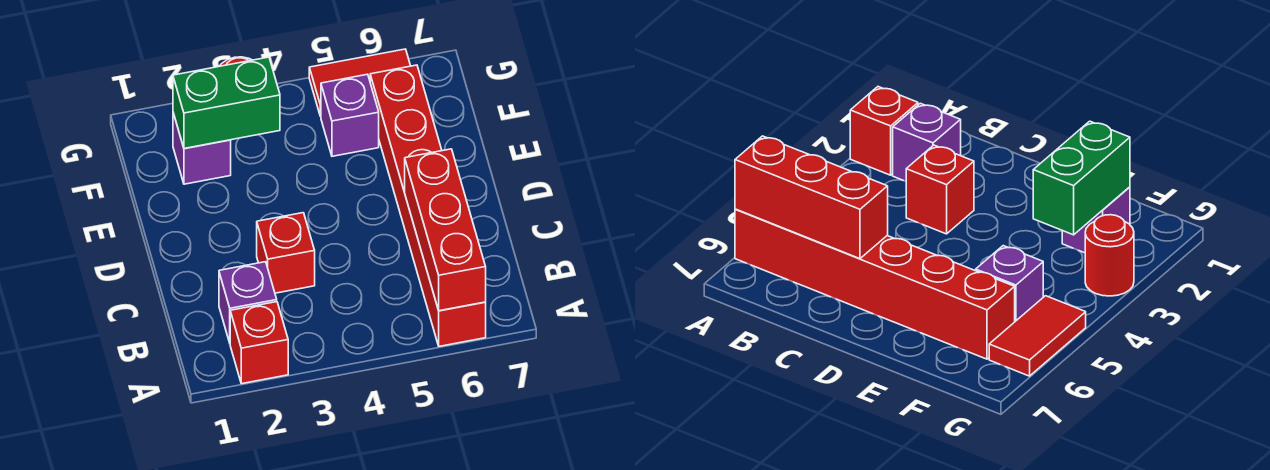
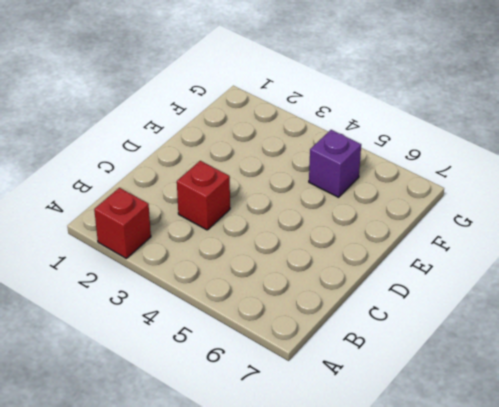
none -> red 1x6 brick [370,65,486,346]
none -> purple 1x1 brick [219,262,277,343]

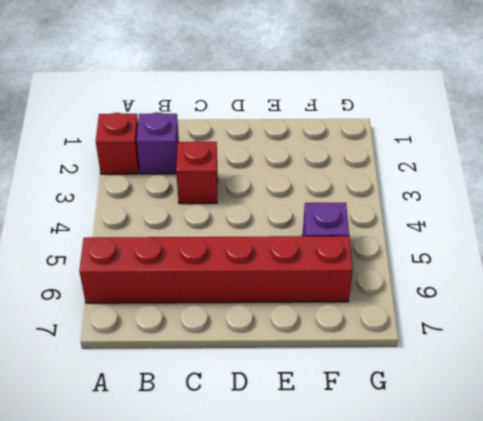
none -> purple 1x1 brick [173,113,231,184]
none -> red 1x1 round brick [1085,215,1134,296]

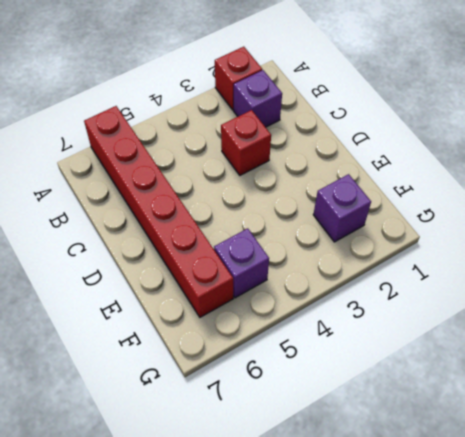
none -> red 1x1 round brick [1085,215,1134,296]
none -> red 1x2 tile [309,49,410,116]

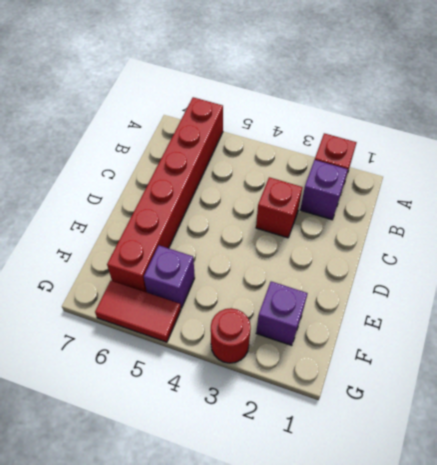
none -> red 1x3 brick [405,149,486,311]
none -> green 1x2 brick [173,57,280,149]

